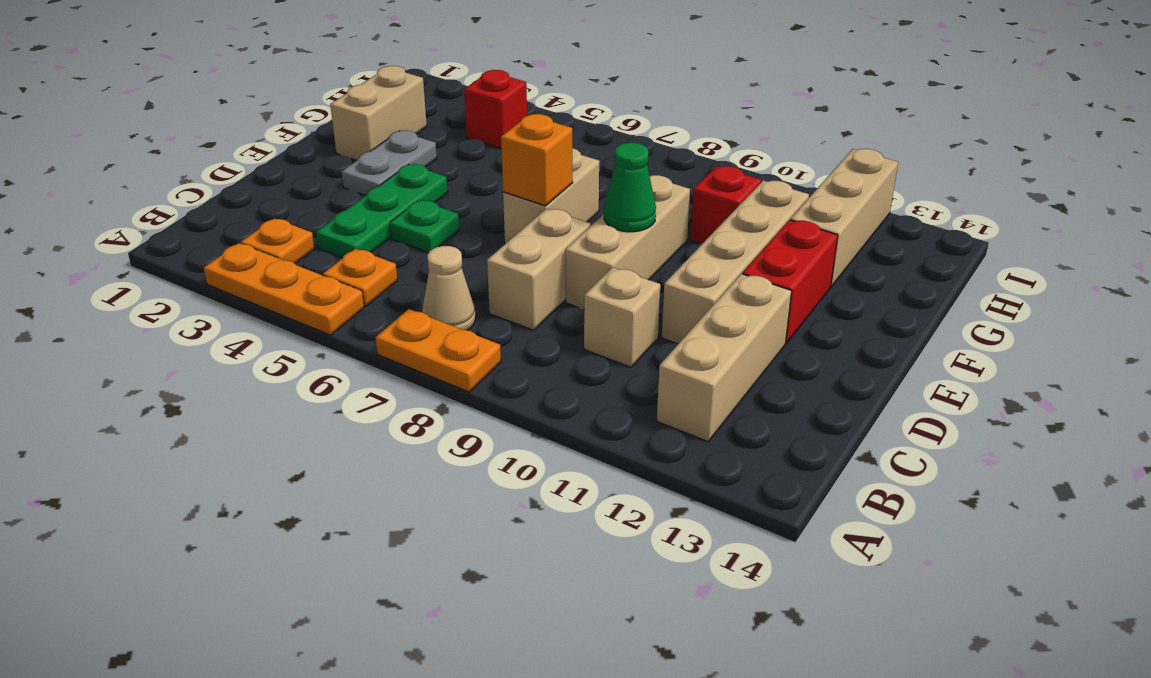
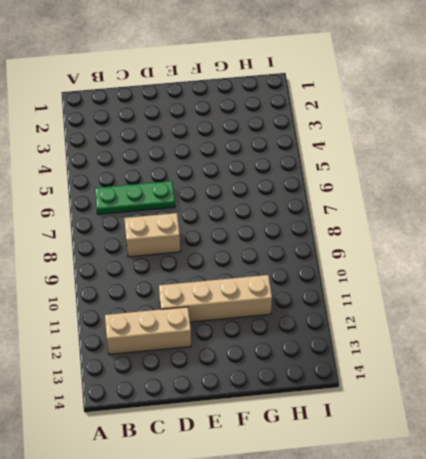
green 1x3 plate [95,181,175,214] -> green 1x3 plate moved to [316,164,448,258]
none -> orange 1x3 plate [204,243,364,335]
none -> orange 1x2 plate [375,309,501,392]
none -> orange 1x1 plate [241,218,315,263]

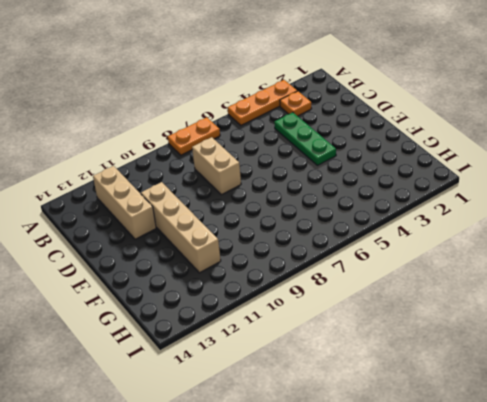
none -> orange 1x1 plate [323,249,397,306]
none -> tan 1x1 cone [422,246,476,330]
none -> tan 1x1 brick [584,267,660,367]

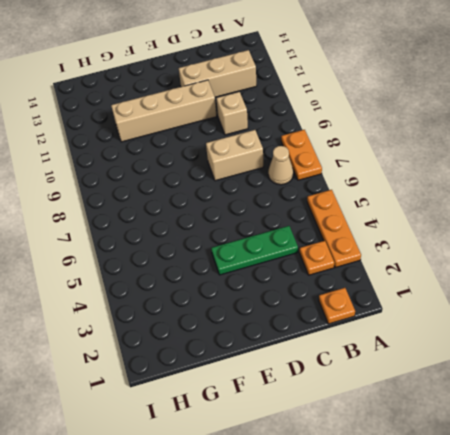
orange 1x1 plate [319,288,355,324] -> orange 1x1 plate moved to [323,249,397,306]
none -> green 1x1 plate [390,200,459,253]
none -> tan 1x3 brick [565,175,690,310]
none -> grey 1x2 plate [342,130,437,195]

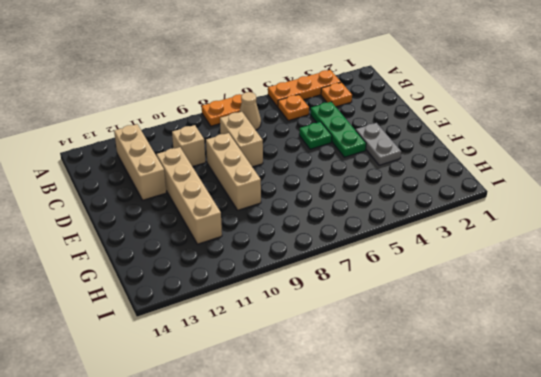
none -> tan 1x2 brick [503,148,599,244]
none -> red 1x2 brick [742,220,838,343]
none -> tan 1x2 brick [330,66,427,161]

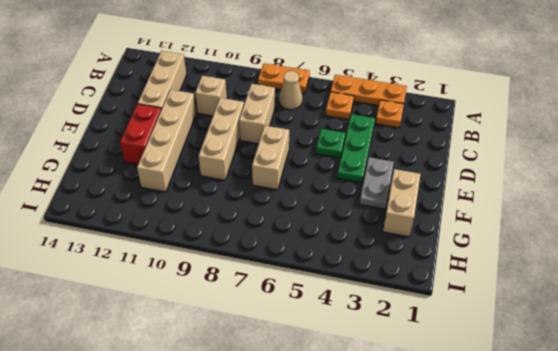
none -> red 1x1 brick [690,166,761,244]
none -> tan 1x3 brick [790,149,898,287]
none -> red 1x1 brick [464,70,527,149]

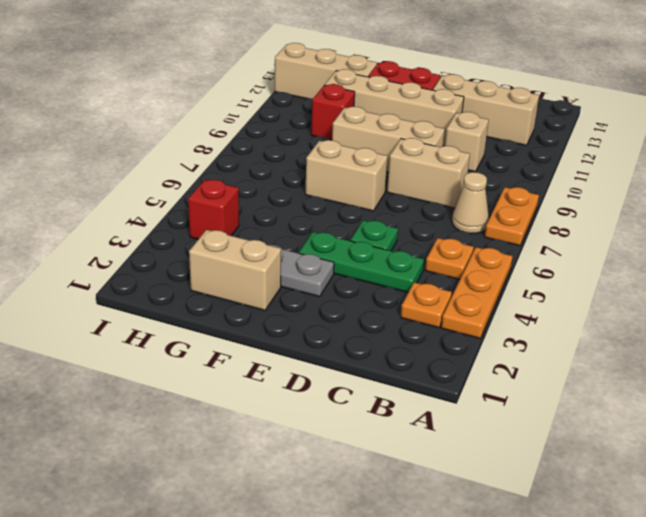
none -> orange 1x1 brick [501,114,573,206]
none -> green 1x1 cone [604,143,656,232]

